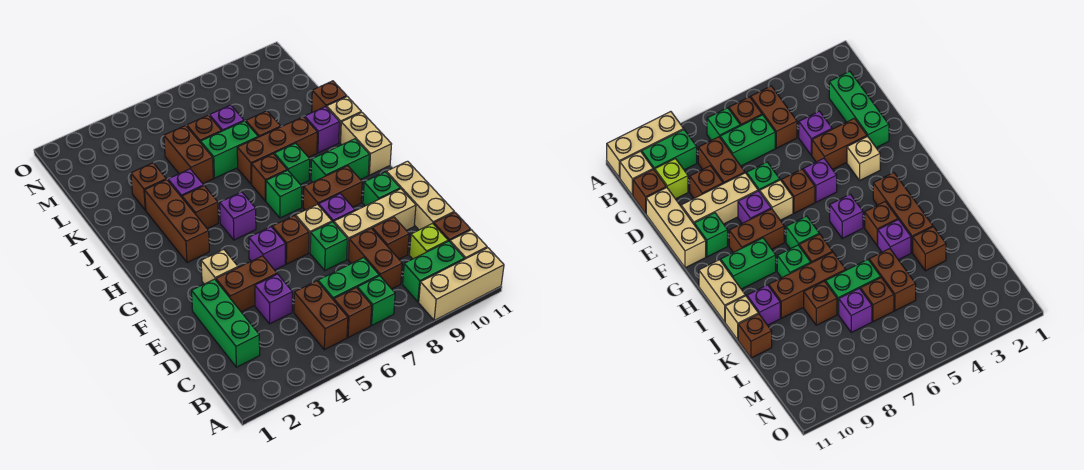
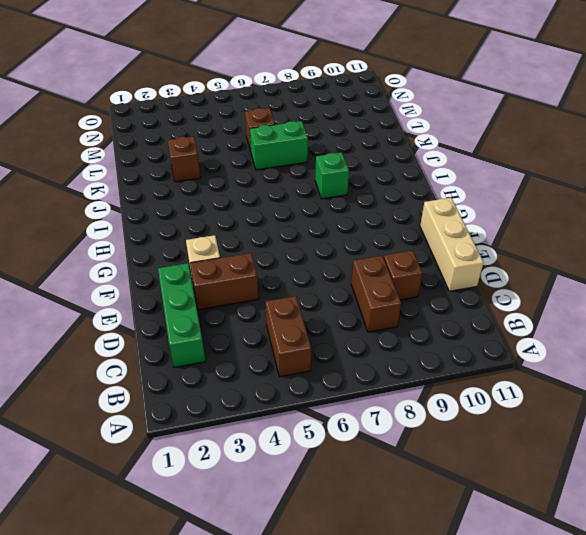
none -> tan 1x3 brick [419,248,504,320]
none -> brown 1x1 brick [334,288,372,338]
none -> green 1x1 brick [357,276,395,325]
none -> green 1x2 brick [403,241,465,302]

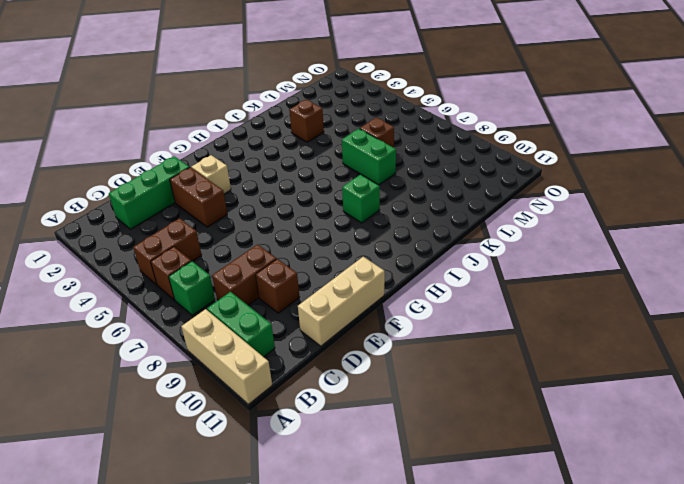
none -> tan 1x1 brick [450,230,487,259]
none -> green 1x2 brick [318,258,379,300]
none -> lime 1x1 brick [409,223,448,259]
none -> brown 1x1 brick [434,212,471,242]

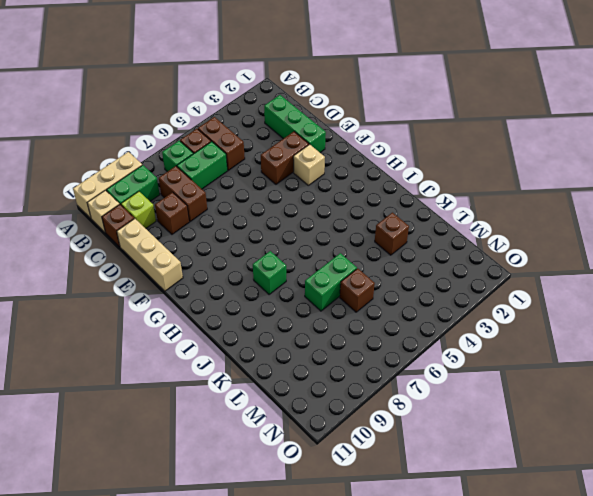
none -> purple 1x1 brick [255,274,292,324]
none -> green 1x1 brick [310,222,347,270]
none -> tan 1x3 brick [334,189,416,259]
none -> purple 1x1 brick [249,227,286,270]

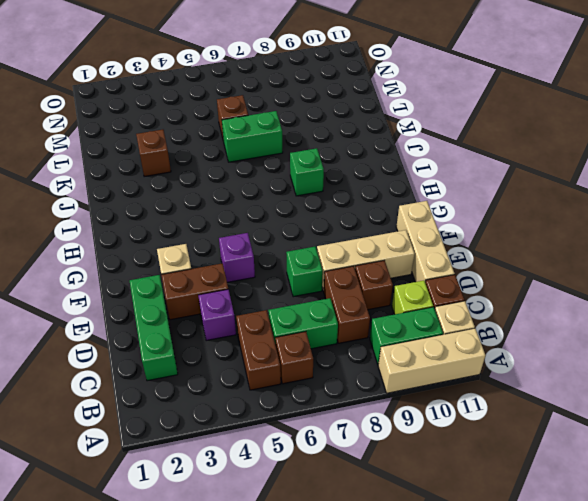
none -> green 1x1 brick [357,276,395,325]
none -> brown 1x1 brick [272,216,309,264]
none -> tan 1x1 brick [296,205,332,253]
none -> purple 1x1 brick [319,194,355,223]

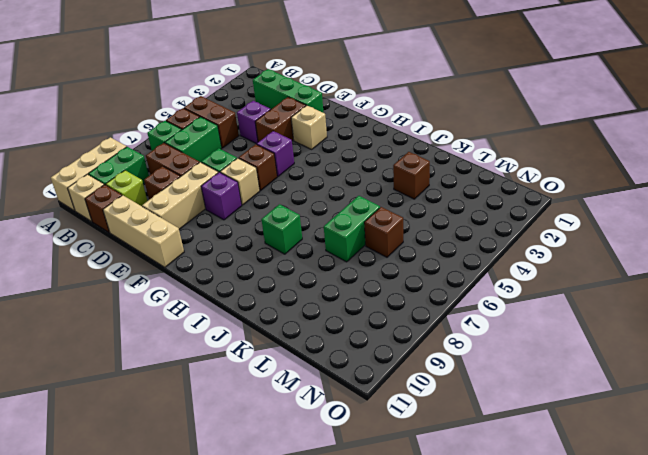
none -> green 1x1 brick [363,172,400,206]
none -> brown 1x2 brick [303,166,362,210]
none -> brown 1x3 brick [145,180,209,263]
none -> purple 1x1 brick [220,192,256,240]

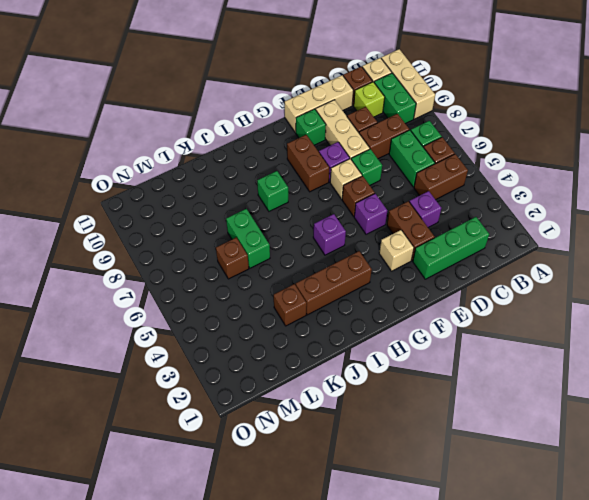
none -> green 1x1 brick [266,170,302,218]
none -> green 1x2 brick [311,139,369,182]
none -> tan 1x2 brick [341,112,392,175]
none -> brown 1x1 brick [182,186,218,229]

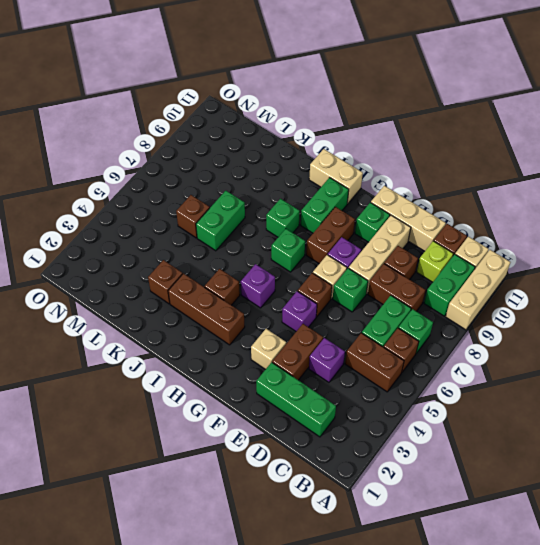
none -> brown 1x1 brick [252,154,287,201]
none -> purple 1x1 brick [168,169,204,197]
none -> brown 1x3 brick [237,117,317,184]
none -> purple 1x1 brick [305,107,340,153]

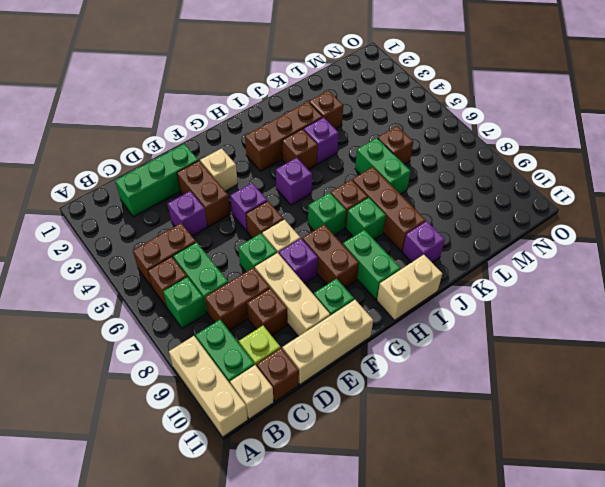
none -> tan 1x1 brick [327,97,361,142]
none -> brown 1x2 brick [164,126,213,184]
none -> brown 1x1 brick [246,111,281,137]
none -> brown 1x1 brick [312,81,347,112]

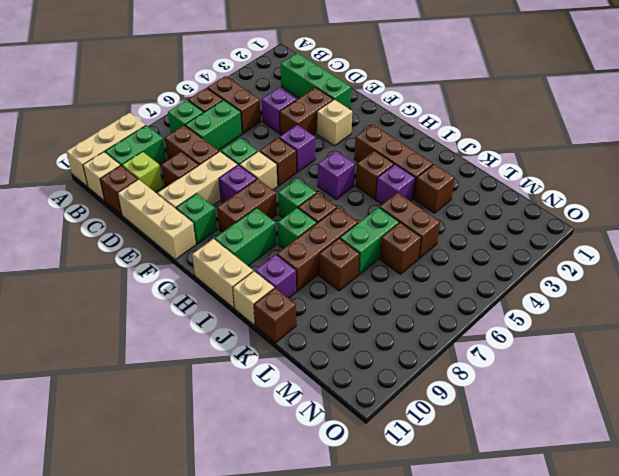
none -> purple 1x1 brick [209,105,244,131]

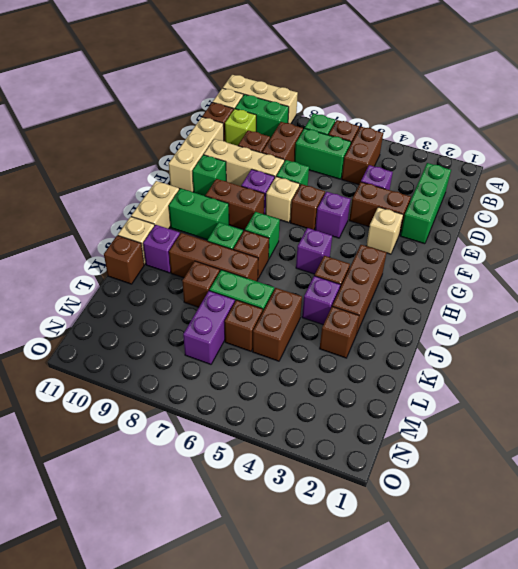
purple 1x2 brick [183,291,235,364] -> purple 1x1 brick [209,105,244,131]

